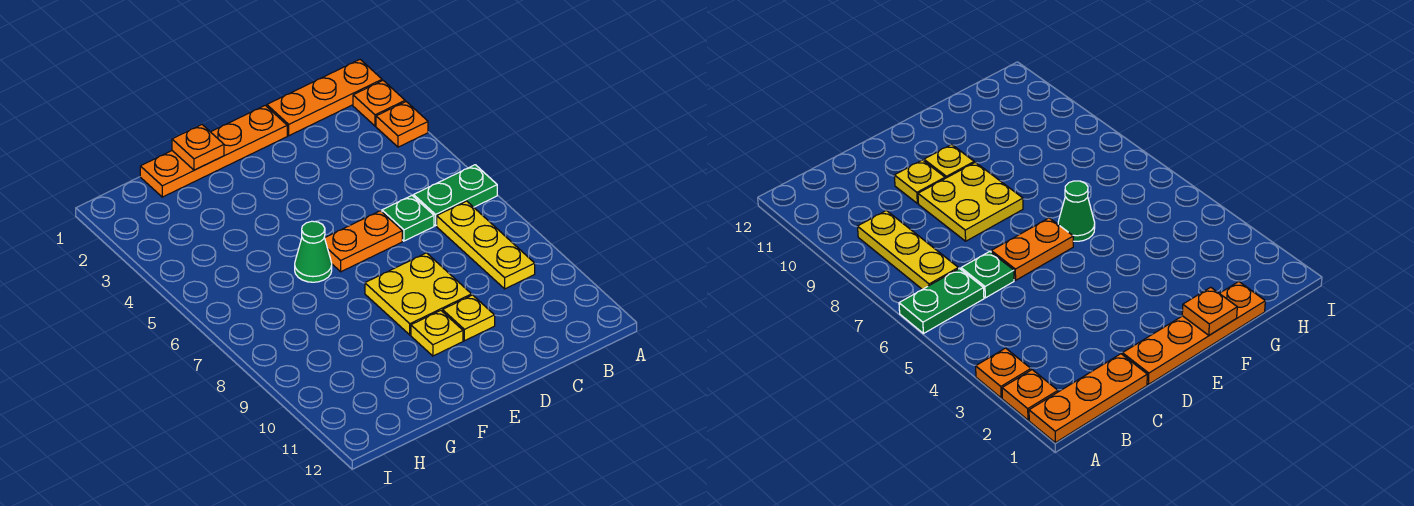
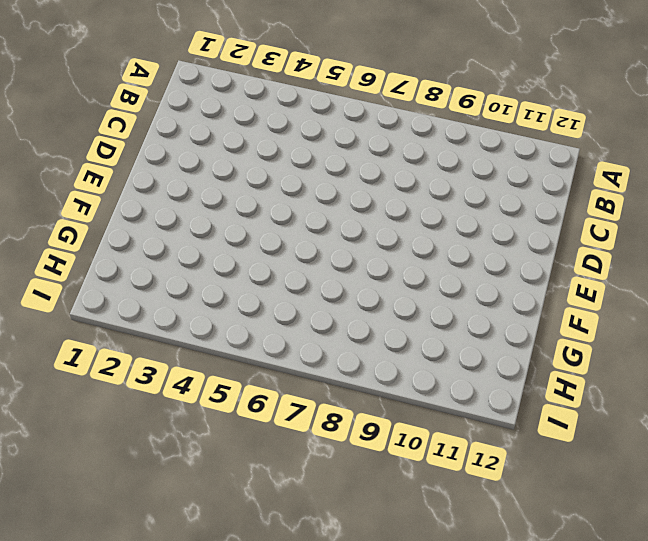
none -> orange 1x3 plate [267,60,382,136]
none -> orange 1x1 plate [353,81,405,126]
none -> orange 1x1 plate [376,102,428,147]

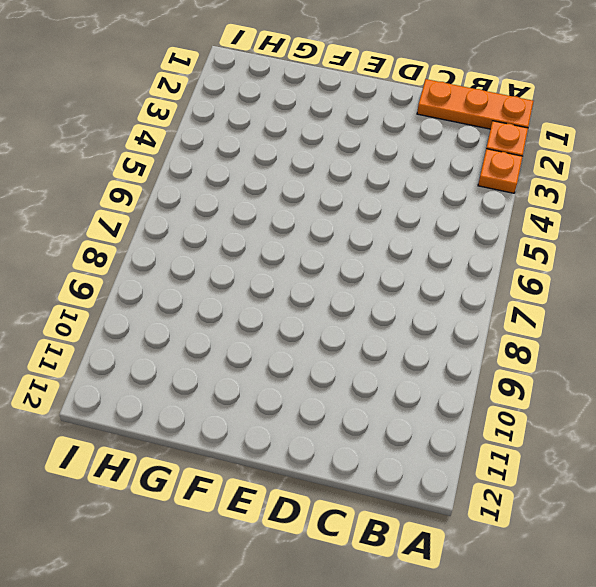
none -> green 1x2 plate [414,165,497,226]
none -> yellow 1x3 plate [437,201,535,289]
none -> green 1x1 plate [382,196,434,241]

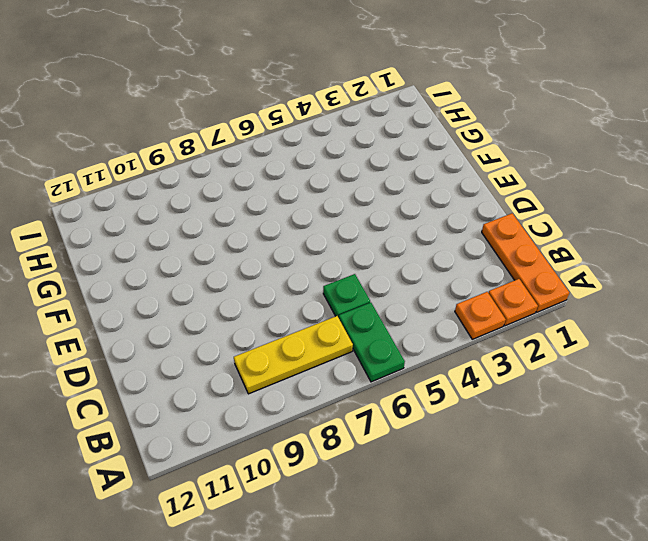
none -> orange 1x4 plate [140,105,287,197]
none -> orange 1x2 plate [325,211,402,272]
none -> yellow 2x2 plate [365,253,472,335]

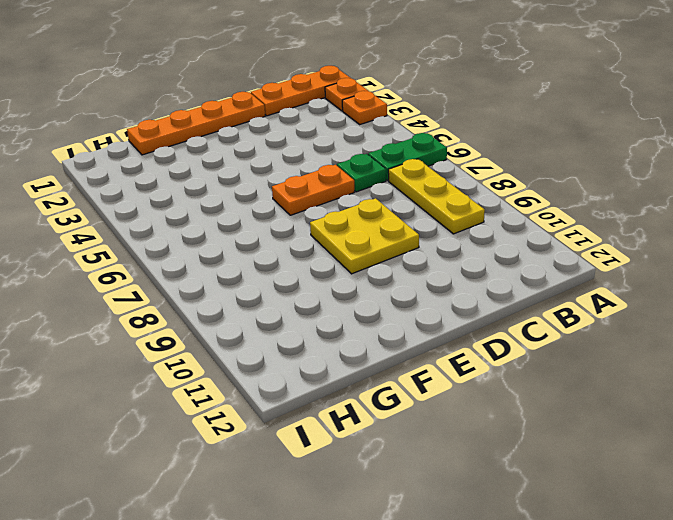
none -> yellow 1x1 plate [443,295,495,341]
none -> yellow 1x1 plate [411,311,463,356]
none -> green 1x1 cone [295,221,332,282]

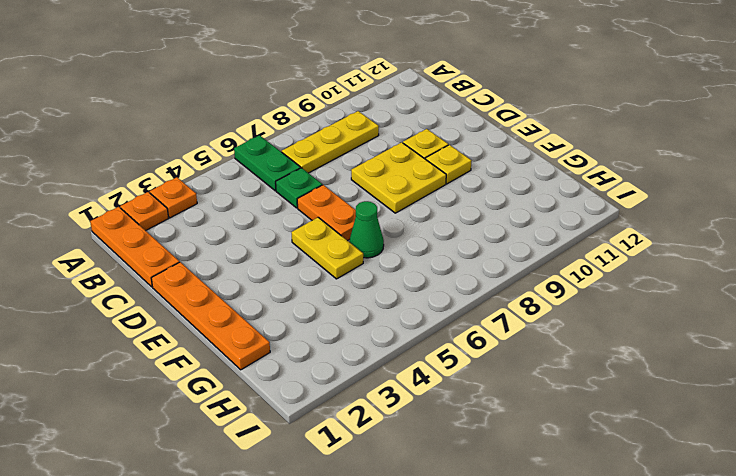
yellow 1x2 plate [291,217,363,279] -> none
none -> orange 1x1 plate [172,125,224,170]

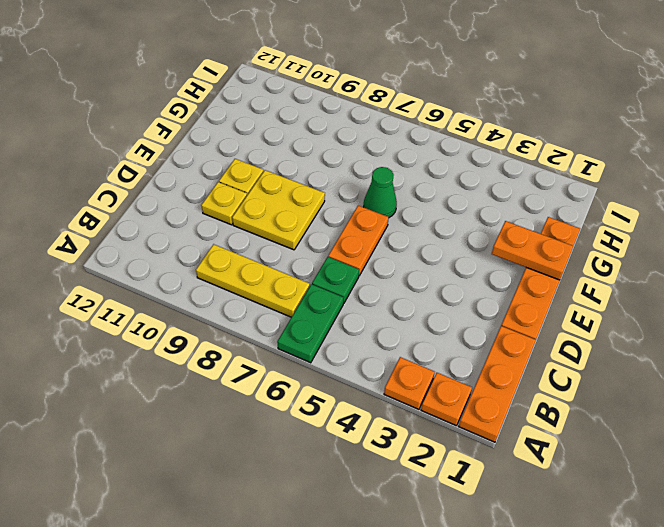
orange 1x2 plate [492,221,573,280] -> orange 1x1 plate [172,125,224,170]

